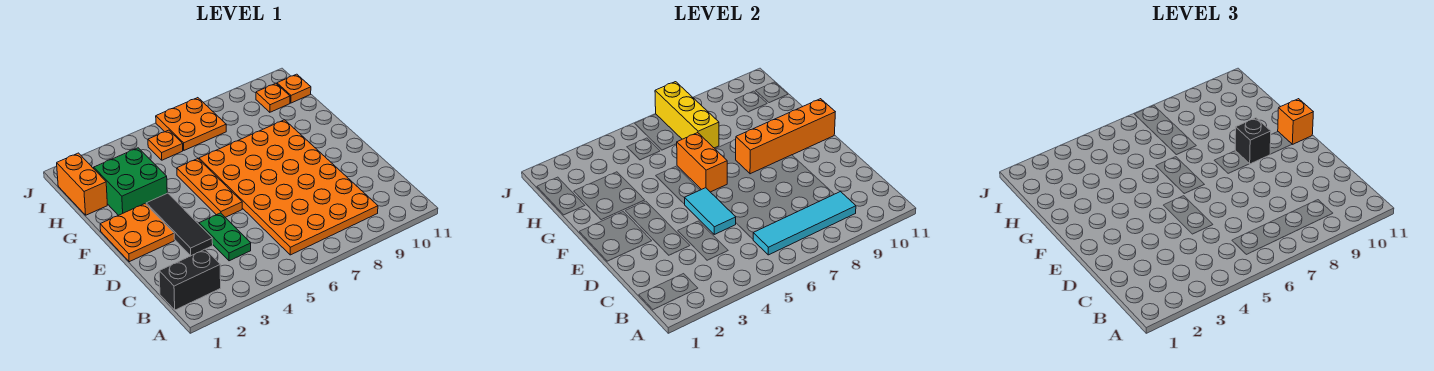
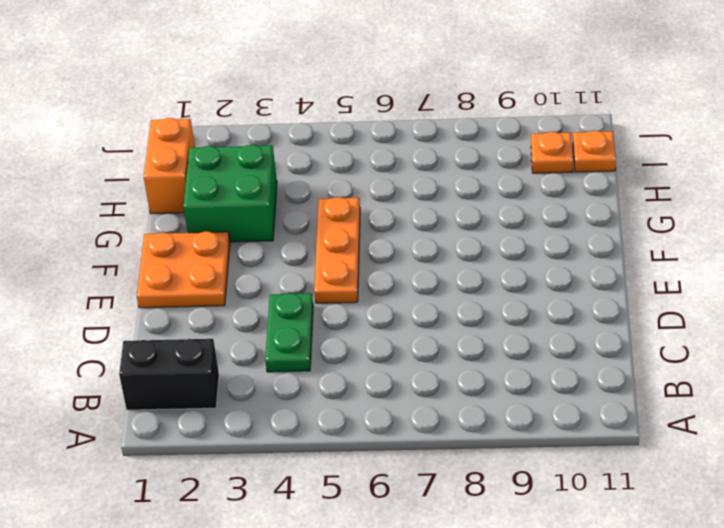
none -> orange 4x6 plate [199,120,378,255]
none -> black 1x3 tile [146,193,213,256]
none -> orange 1x1 plate [148,130,183,160]

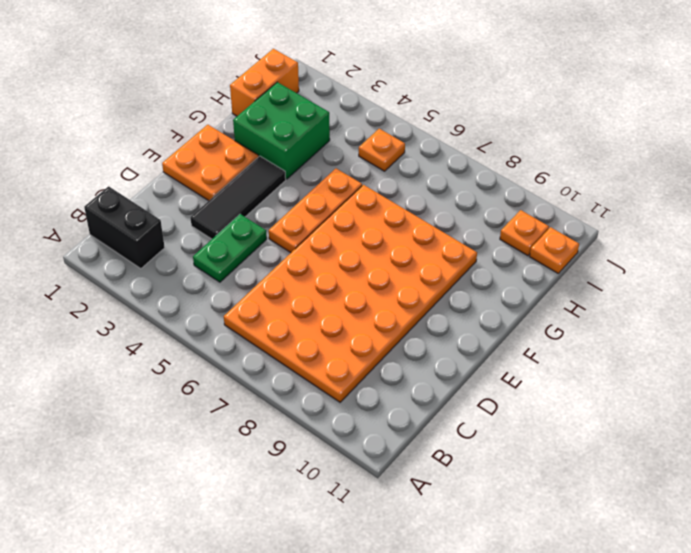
none -> orange 2x2 plate [156,98,226,150]
none -> cyan 1x4 tile [753,192,856,255]
none -> cyan 1x2 tile [684,188,736,234]

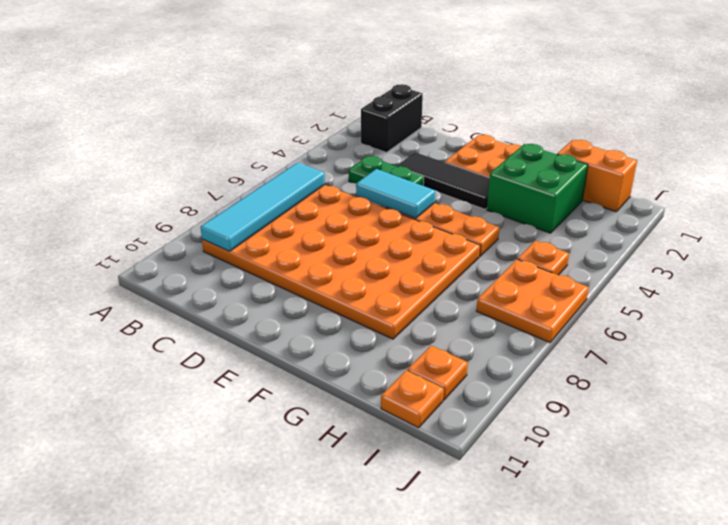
none -> orange 1x2 brick [677,133,727,192]
none -> orange 1x4 brick [736,99,835,174]
none -> yellow 1x3 brick [655,82,719,148]

